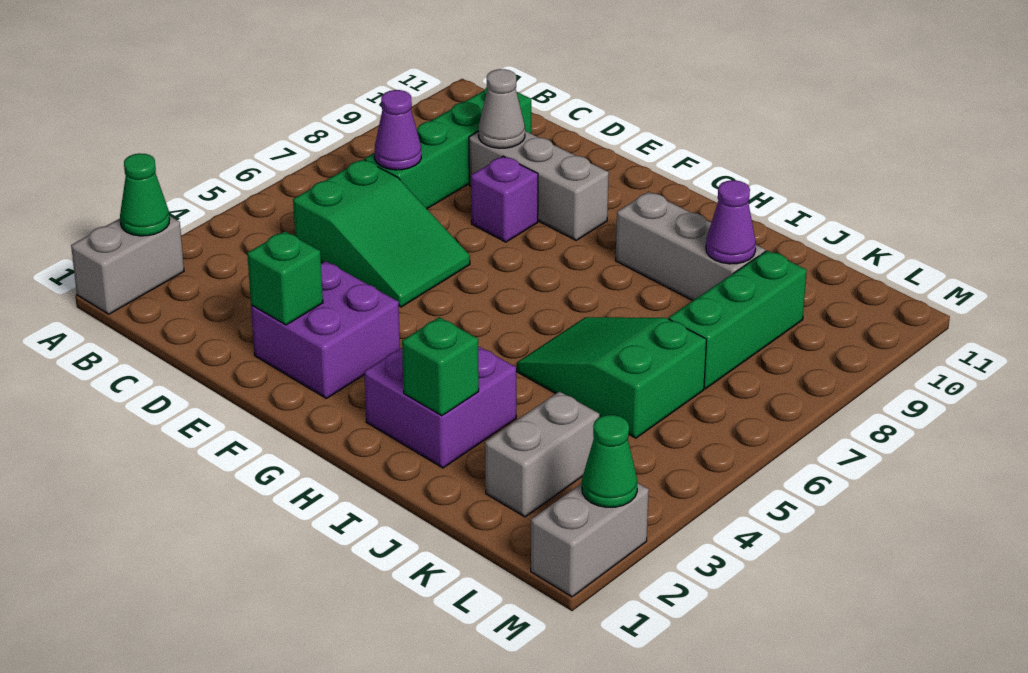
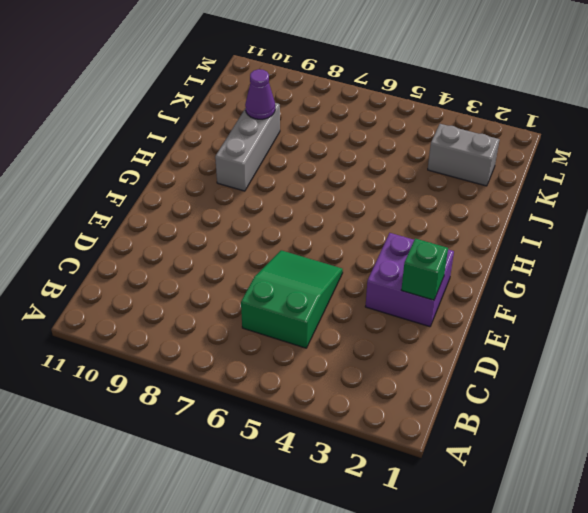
none -> grey 1x2 brick [71,216,184,314]
none -> green 1x4 brick [365,87,531,209]
none -> grey 1x3 brick [469,131,609,240]

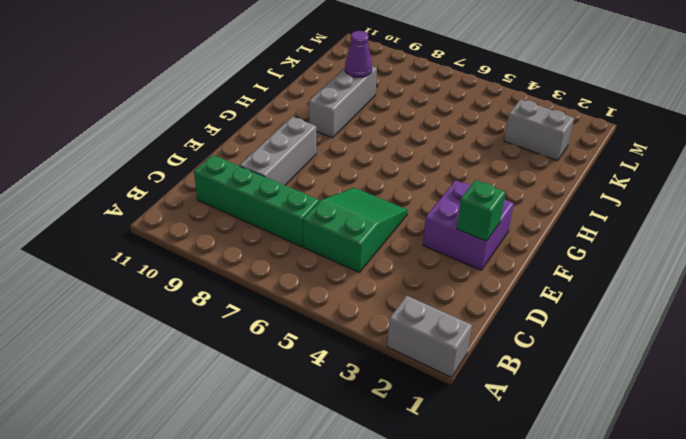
none -> purple 1x1 brick [471,156,538,242]
none -> purple 2x2 brick [364,346,516,468]
none -> green 2x3 slope [517,317,707,438]

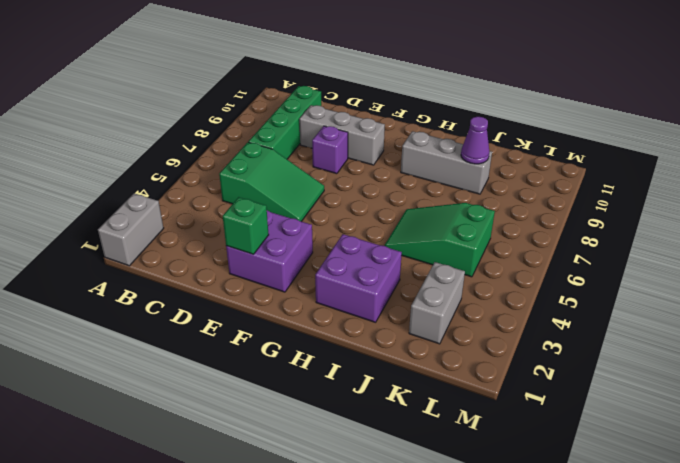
none -> green 1x3 brick [669,250,807,389]
none -> grey 1x2 brick [531,483,649,597]
none -> green 1x1 cone [120,153,170,236]

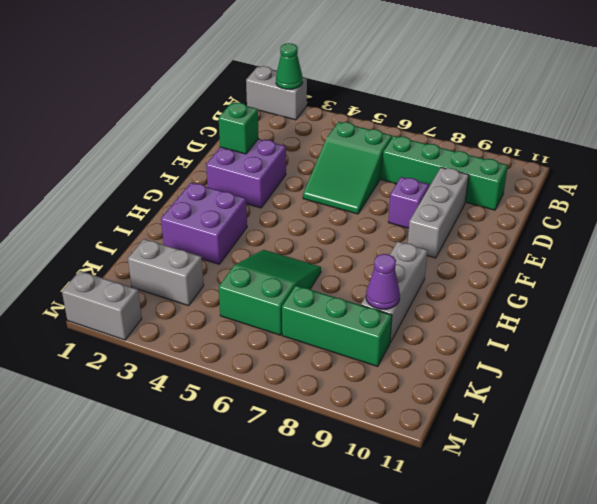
none -> purple 1x1 cone [375,90,421,170]
none -> grey 1x1 cone [479,69,525,148]
none -> green 1x1 brick [402,317,479,416]

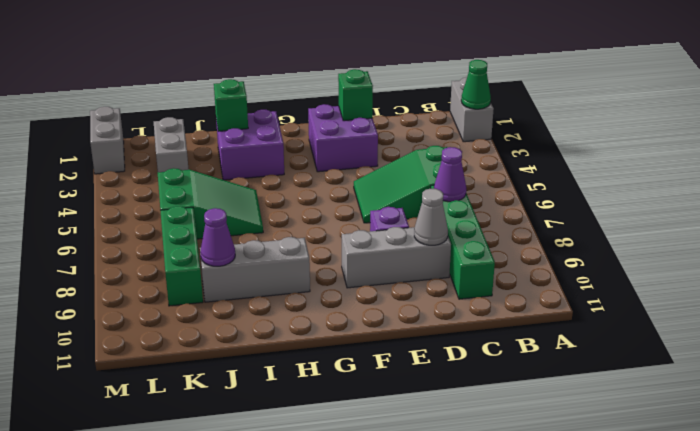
none -> green 1x1 cone [582,415,637,507]

